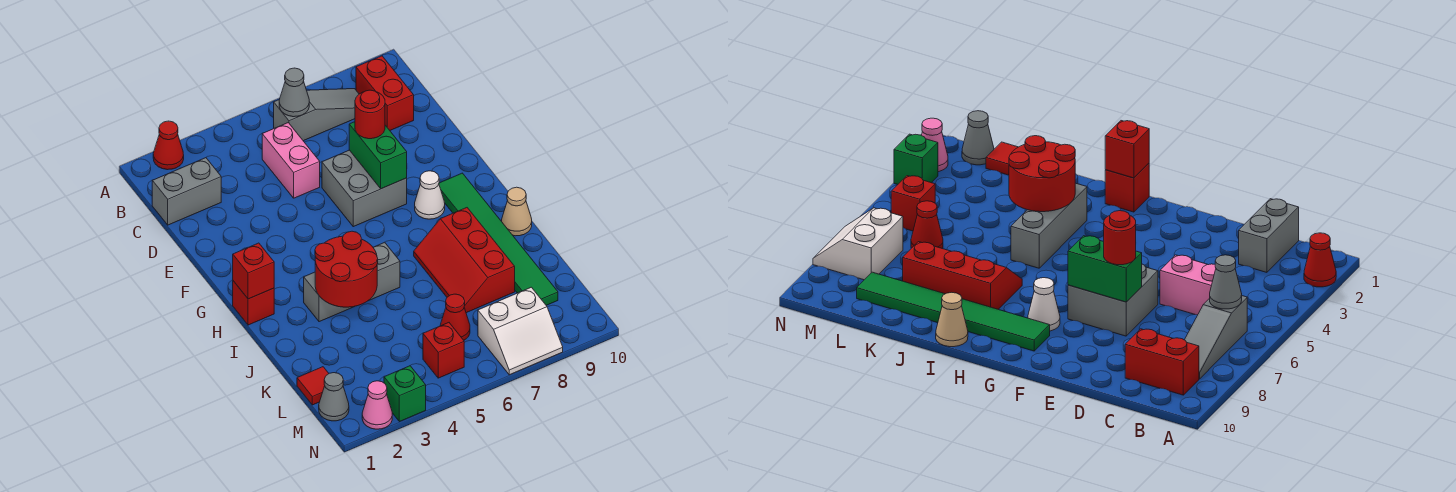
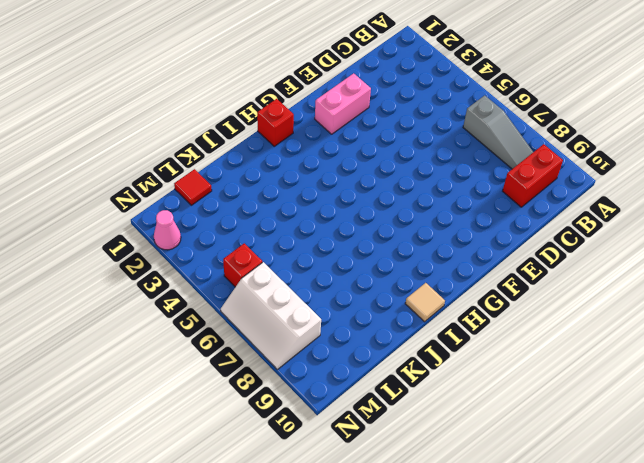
pink 1x2 brick [315,73,371,134] -> pink 1x2 brick moved to [262,123,320,198]
tan 1x1 tile [405,283,445,322] -> tan 1x1 cone [502,187,532,236]
white 2x3 slope [221,262,321,369] -> white 2x2 slope [478,287,563,375]
none -> red 1x1 cone [153,121,184,170]
none -> grey 1x2 brick [152,158,221,225]
none -> grey 2x2 brick [322,150,407,227]

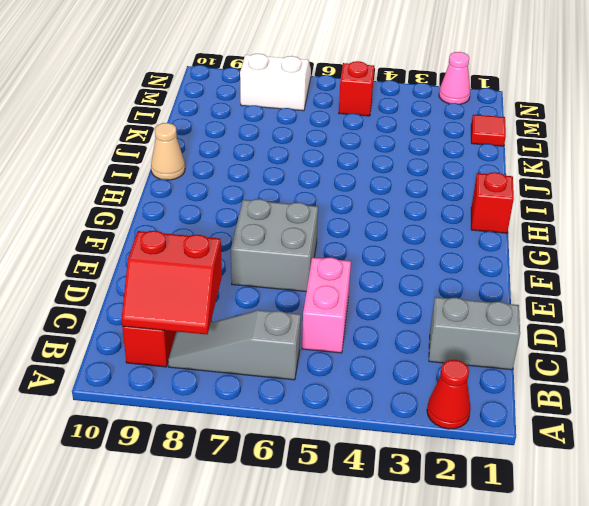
red 2x2 slope [122,231,222,334] -> none
none -> white 1x1 cone [415,171,445,219]
none -> green 1x6 tile [439,173,558,305]
none -> grey 1x3 brick [304,242,400,322]

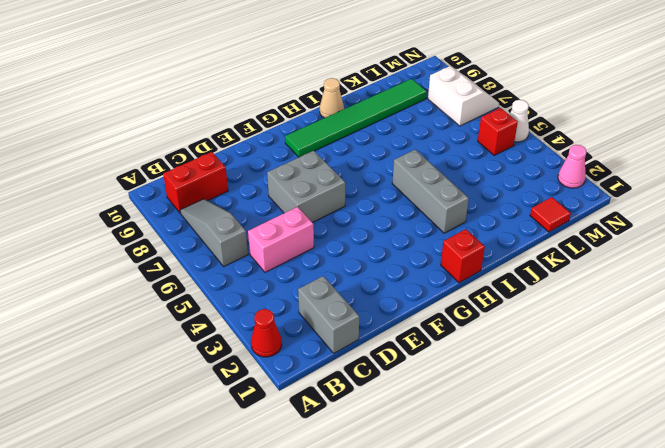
white 1x1 cone [510,100,529,142] -> white 1x1 cone moved to [415,171,445,219]
none -> red 2x3 slope [414,208,515,313]
none -> red 1x1 cone [440,294,470,340]
none -> grey 1x1 cone [319,373,349,421]

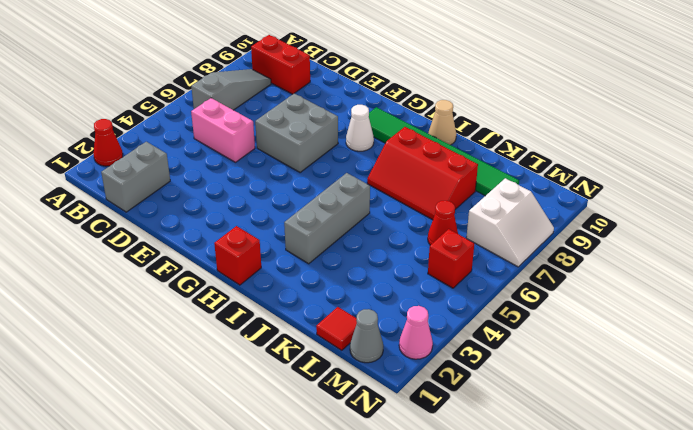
none -> green 1x1 brick [384,366,426,422]
none -> grey 1x1 cone [279,68,309,117]
none -> green 1x2 brick [349,122,407,189]

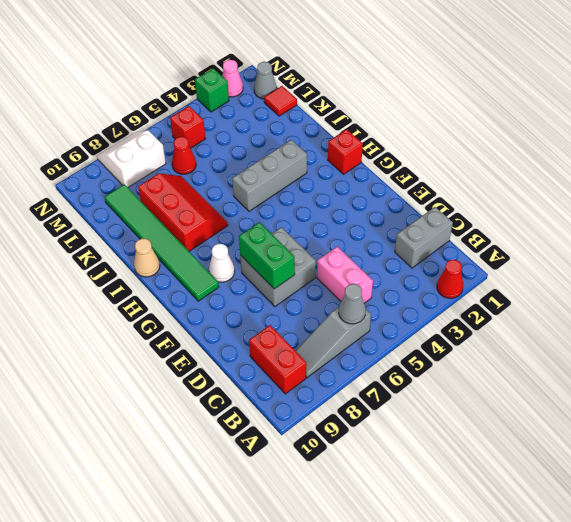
none -> red 1x1 brick [233,243,274,299]
none -> red 2x2 round brick [315,231,378,307]
none -> red 1x1 round brick [355,90,385,139]

